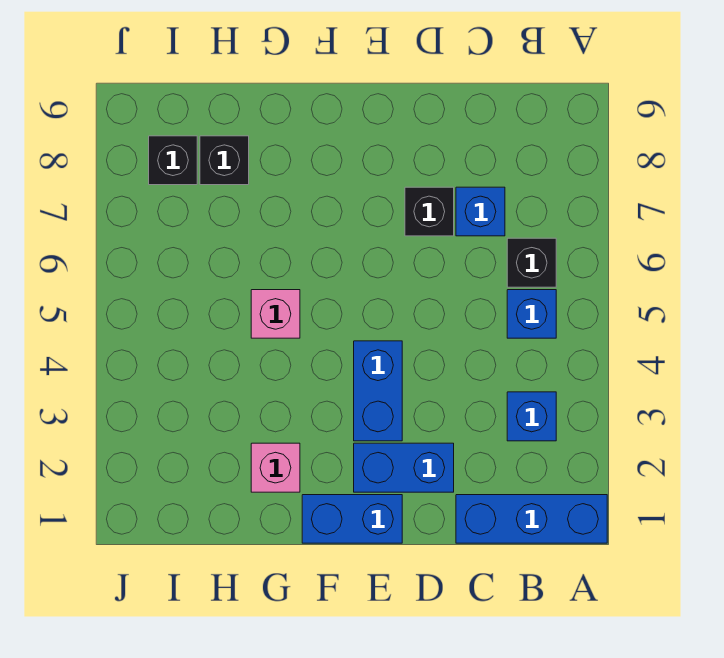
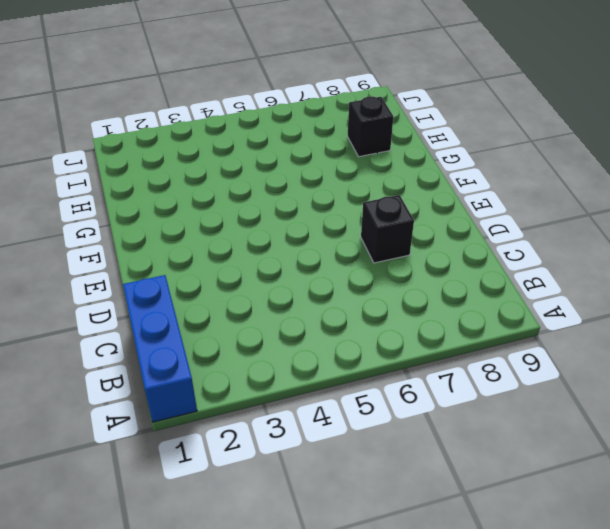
none -> blue 1x1 brick [507,392,556,441]
none -> blue 1x1 brick [507,290,556,338]
none -> black 1x1 brick [507,238,556,287]

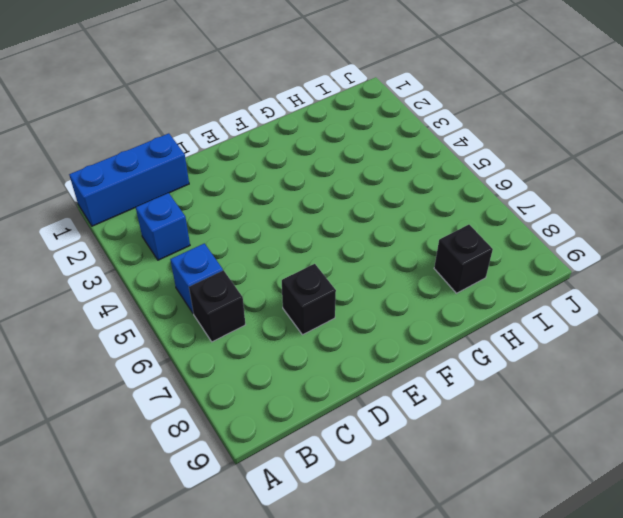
none -> blue 1x1 brick [456,187,505,236]
none -> blue 1x2 brick [354,443,454,492]
none -> blue 1x2 brick [302,495,402,543]

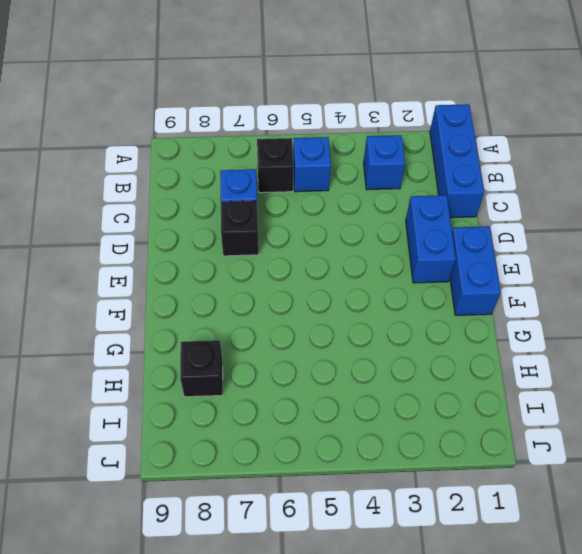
none -> blue 1x2 brick [354,341,402,441]
none -> pink 1x1 brick [251,443,300,492]
none -> pink 1x1 brick [251,290,300,338]

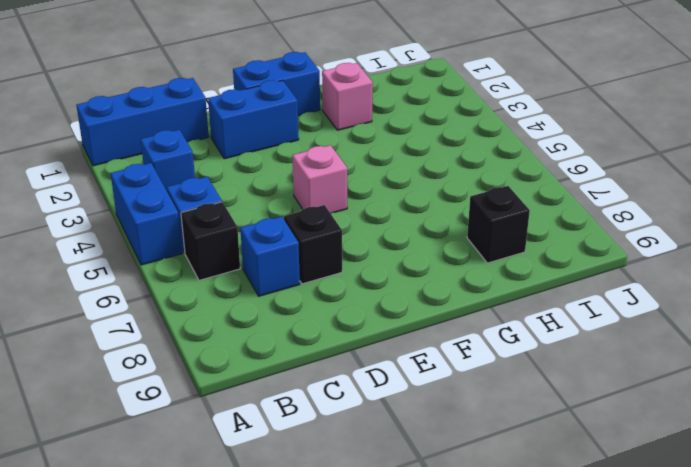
blue 1x2 brick [111,163,182,265] -> blue 1x2 brick moved to [354,341,402,441]
pink 1x1 brick [293,145,347,213] -> pink 1x1 brick moved to [251,290,300,338]
none -> black 1x1 brick [149,136,197,185]

